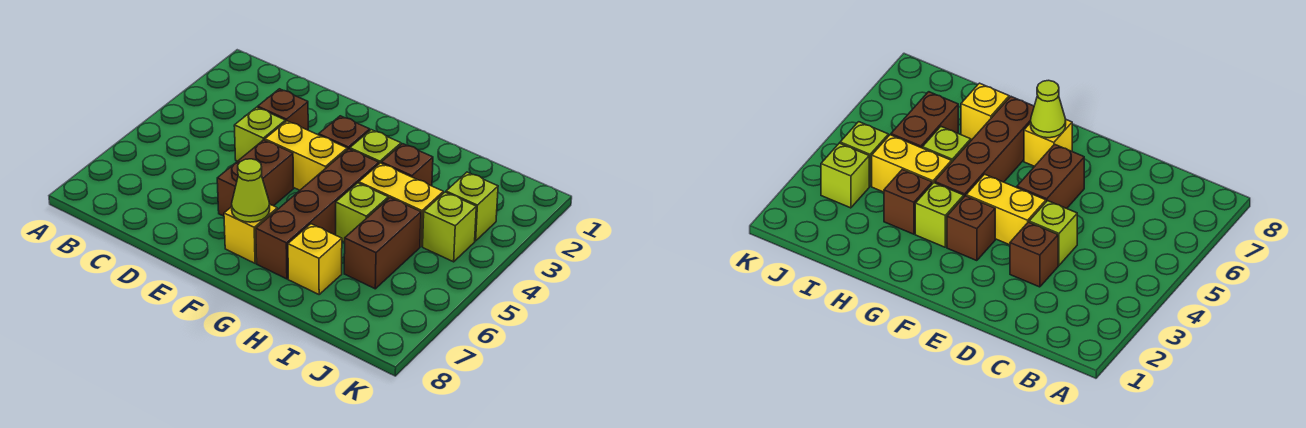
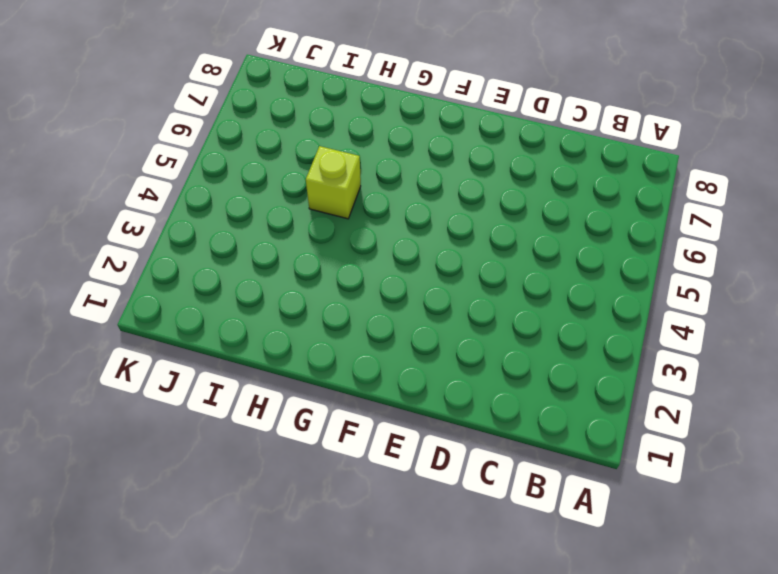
none -> brown 1x1 brick [258,89,308,130]
none -> lime 1x1 brick [234,107,285,161]
none -> yellow 1x2 brick [265,121,347,190]

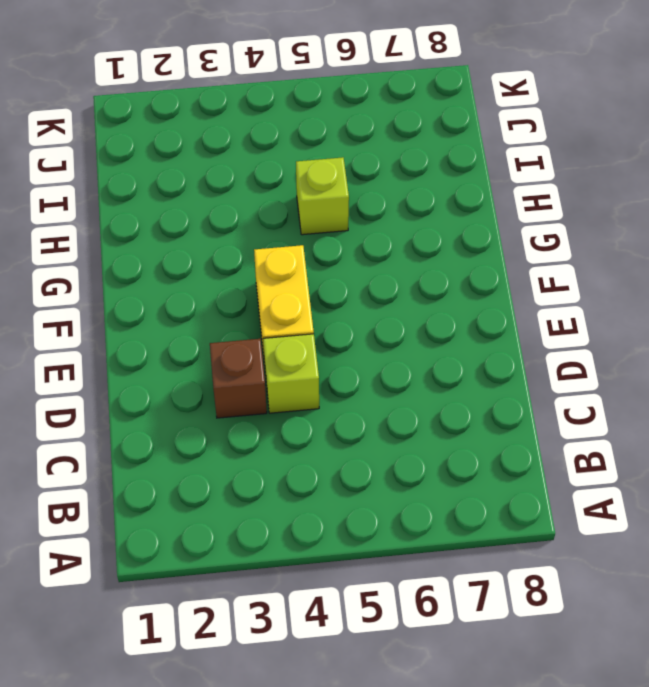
none -> brown 1x2 brick [217,140,294,216]
none -> brown 1x1 brick [319,116,370,150]
none -> yellow 1x1 brick [224,205,277,263]

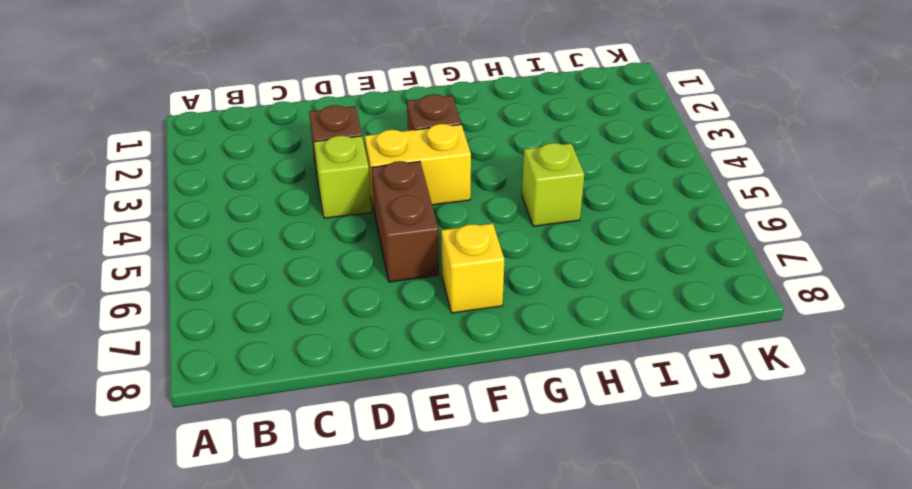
none -> lime 1x1 brick [350,130,401,164]
none -> brown 1x4 brick [256,149,379,279]
none -> brown 1x1 brick [381,144,433,186]

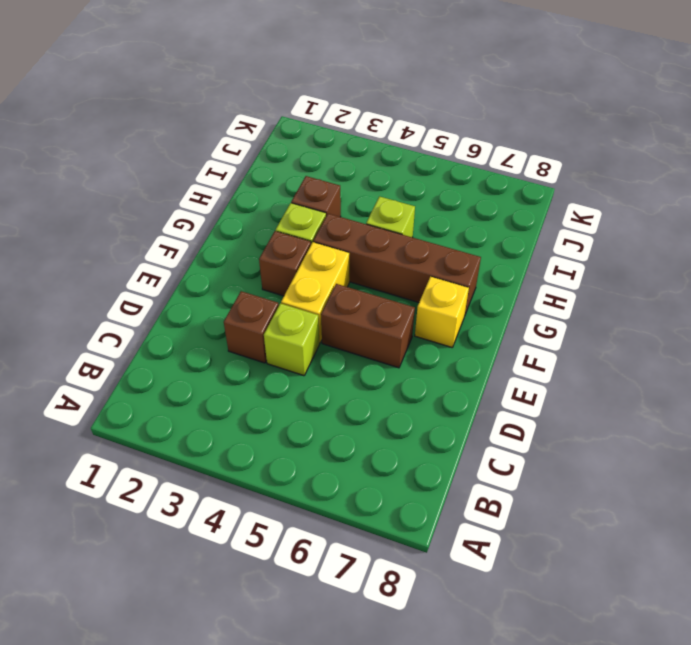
none -> yellow 1x2 brick [359,163,443,247]
none -> yellow 1x1 brick [288,224,342,294]
none -> brown 1x2 brick [344,198,421,289]

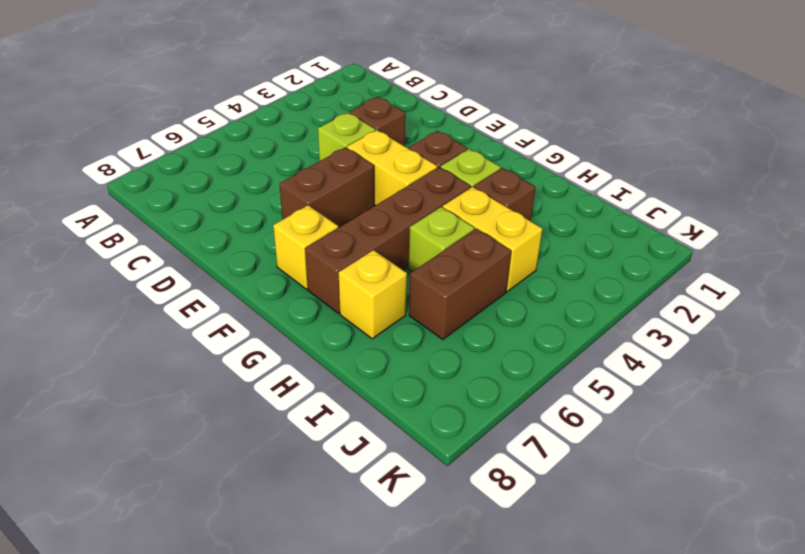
none -> lime 1x1 brick [446,172,498,241]
none -> lime 1x1 brick [423,192,476,262]
none -> lime 1x1 cone [232,159,270,222]

